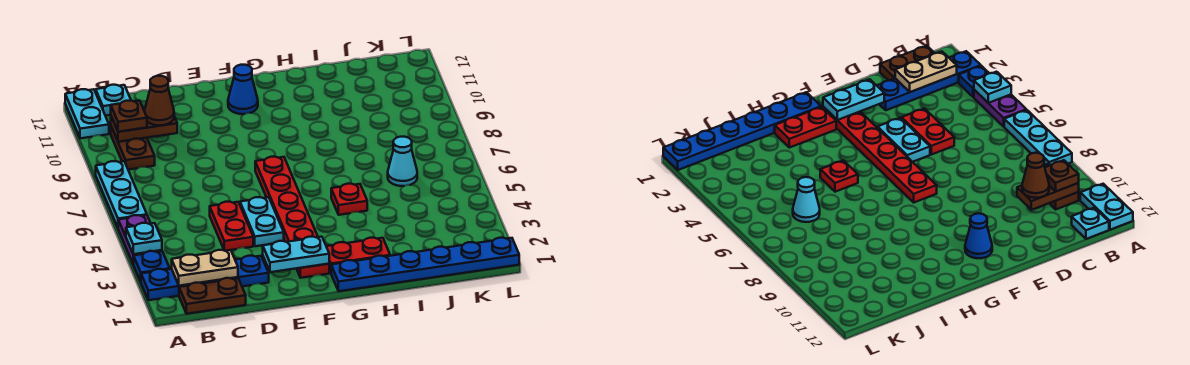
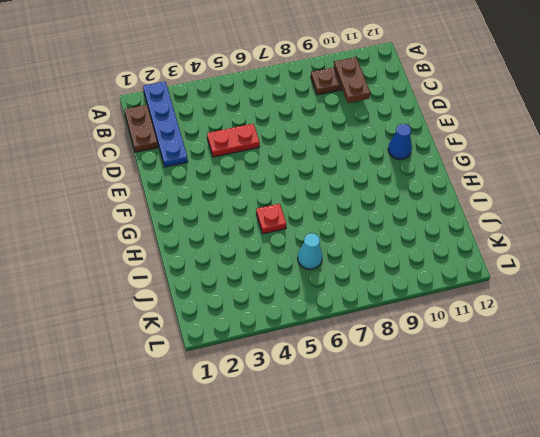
none -> blue 1x1 plate [134,251,170,281]
none -> purple 1x2 plate [118,215,162,264]
none -> cyan 1x3 plate [96,161,147,227]

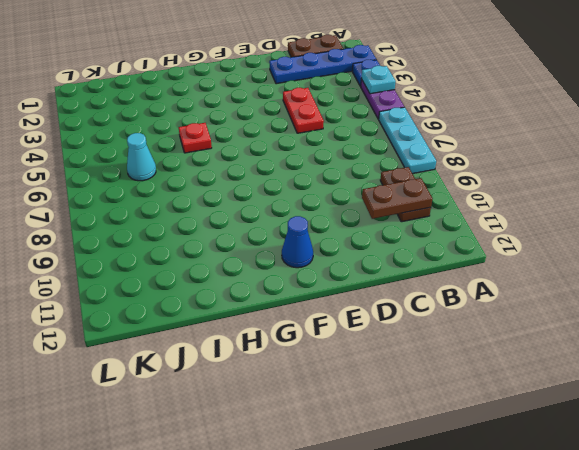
none -> cyan 1x2 plate [65,89,109,138]
none -> cyan 1x1 plate [96,85,131,116]
none -> cyan 1x2 plate [240,197,284,246]

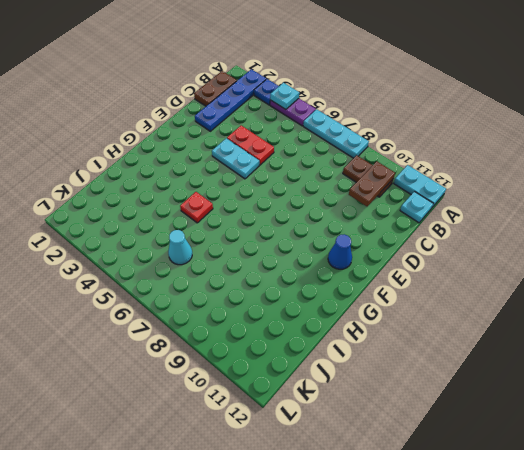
none -> red 1x6 plate [255,157,329,278]
none -> blue 1x6 plate [331,238,519,291]
none -> red 1x2 plate [326,238,390,272]

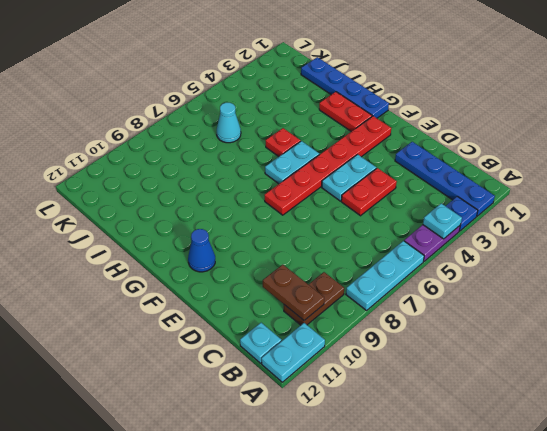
blue 1x4 plate [301,57,389,118] -> blue 1x6 plate [331,238,519,291]
cyan 1x2 plate [265,141,319,184] -> cyan 1x2 plate turned to [263,237,329,272]
none -> brown 1x2 plate [179,278,246,314]
none -> tan 1x2 plate [172,250,238,286]
none -> brown 1x1 plate [111,101,147,132]

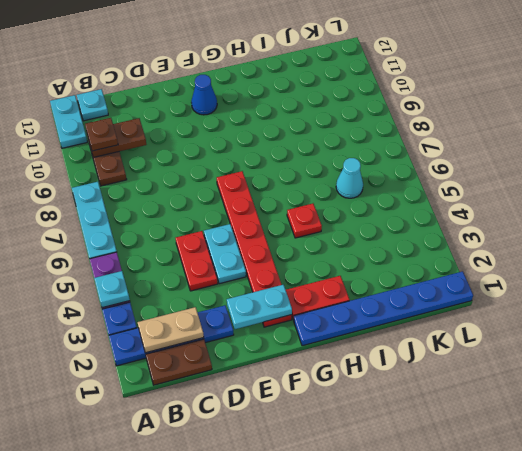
none -> brown 1x1 cone [144,76,174,125]

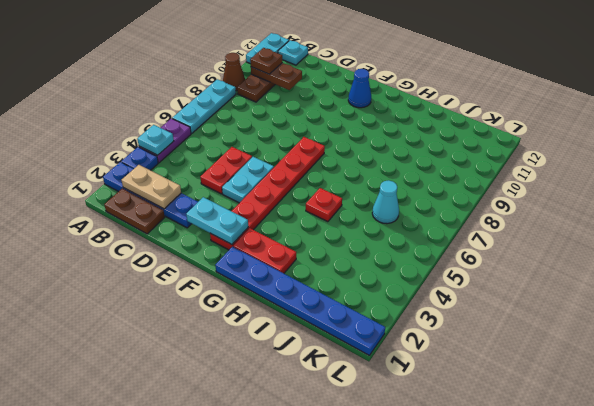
brown 1x1 cone [223,53,245,91] -> brown 1x1 cone moved to [144,76,174,125]

